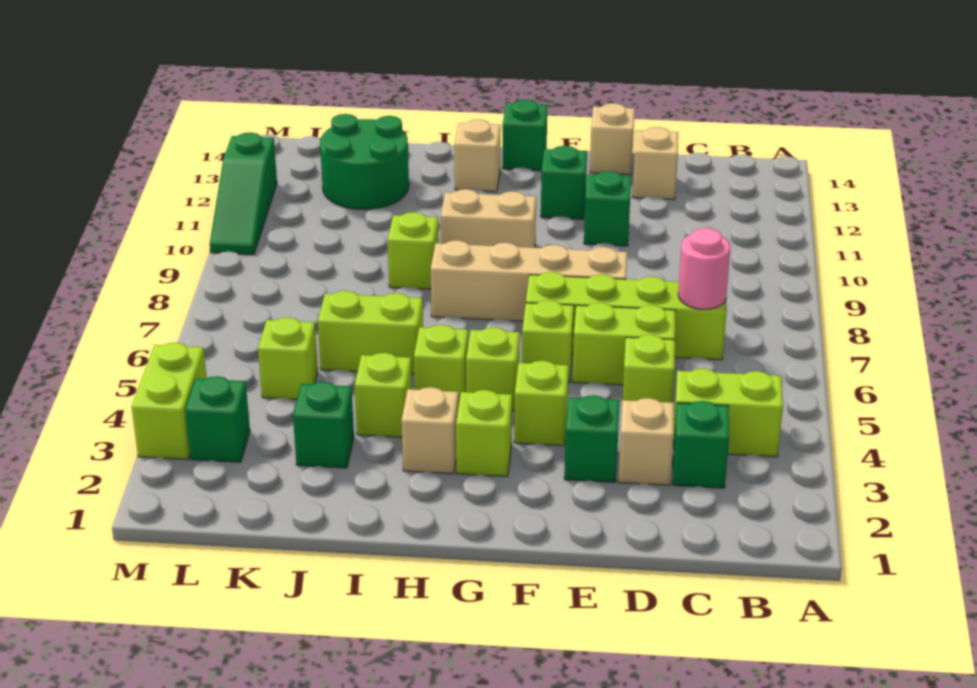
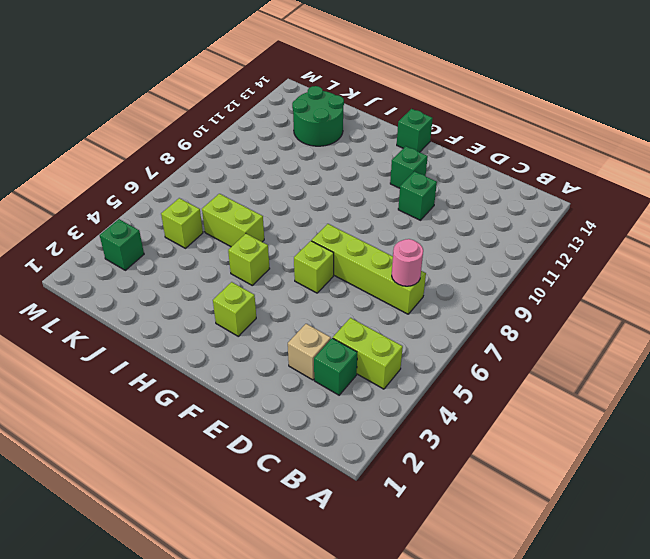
none -> lime 1x1 brick [623,335,675,403]
none -> lime 1x2 brick [572,303,676,385]
none -> tan 1x1 brick [633,127,678,200]
none -> green 1x1 brick [564,395,620,482]

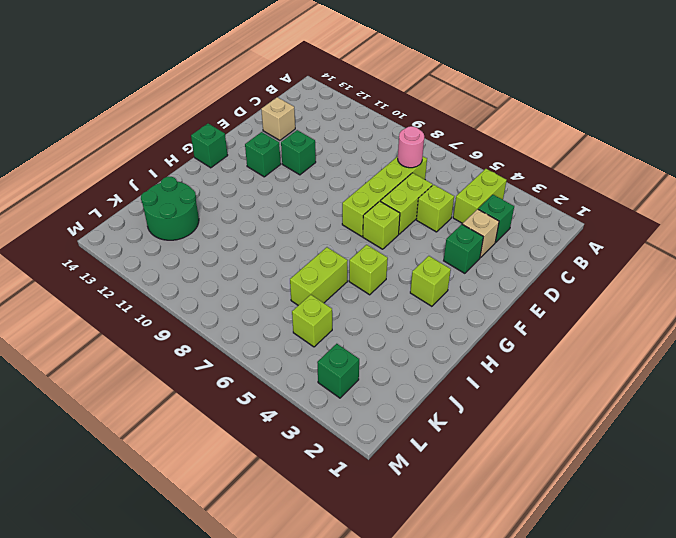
none -> tan 1x4 brick [431,240,627,321]
none -> tan 1x1 brick [590,103,635,175]
none -> lime 1x1 brick [514,361,569,446]
none -> lime 1x1 brick [466,327,520,411]

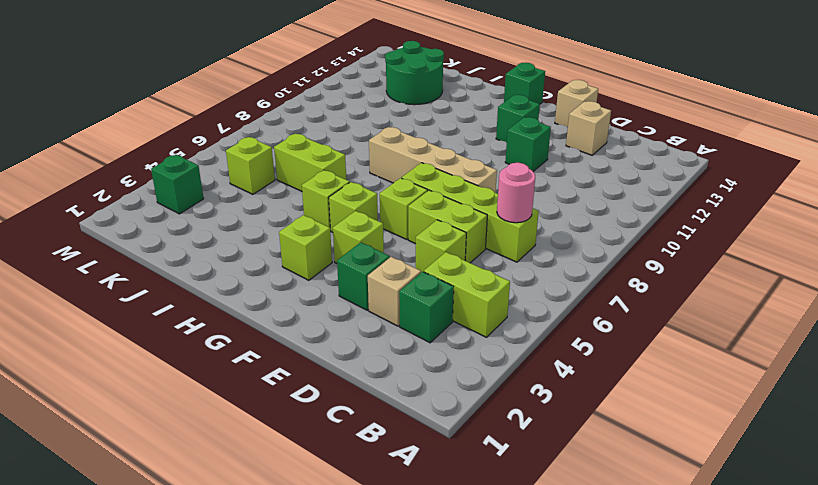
none -> tan 1x2 brick [441,189,536,248]
none -> tan 1x1 brick [401,387,458,474]
none -> tan 1x1 brick [454,119,501,192]
none -> lime 1x1 brick [355,353,412,437]

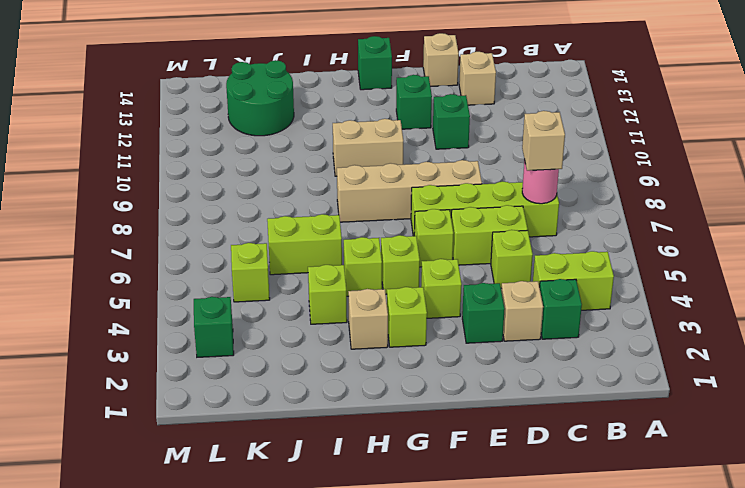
tan 1x1 brick [522,111,565,171] -> tan 1x1 brick moved to [454,119,501,192]
none -> lime 1x1 brick [388,212,439,289]
none -> green 1x1 brick [293,382,354,468]
none -> lime 1x2 brick [132,342,207,460]
none -> green 1x3 slope [210,132,277,255]

